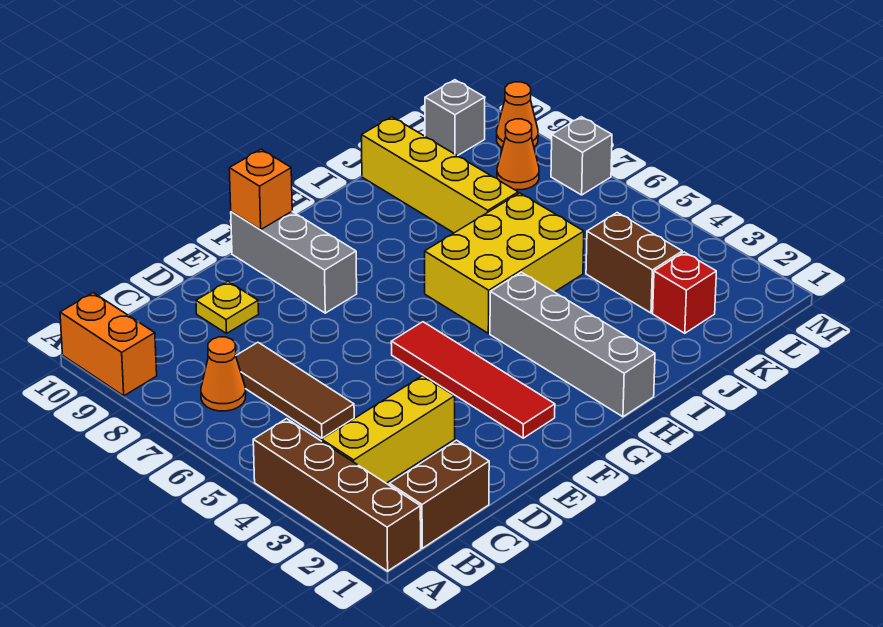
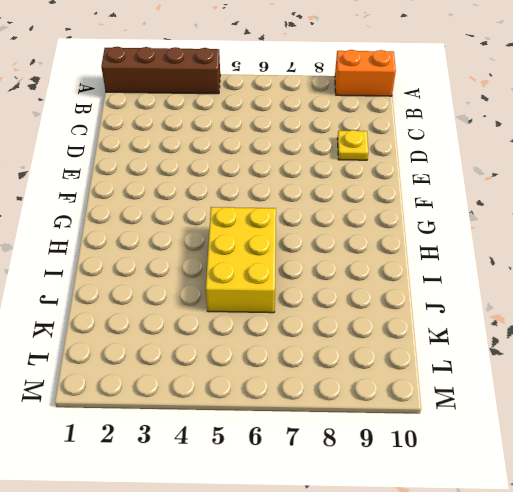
none -> brown 1x2 brick [389,440,489,548]
none -> yellow 1x3 brick [322,376,455,483]
none -> orange 1x1 cone [201,337,246,411]

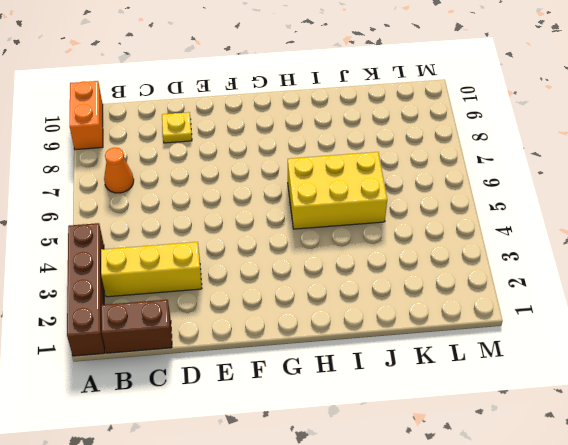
none -> brown 1x3 tile [236,342,354,438]
none -> red 1x4 tile [391,322,555,438]
none -> grey 1x3 brick [231,212,357,313]

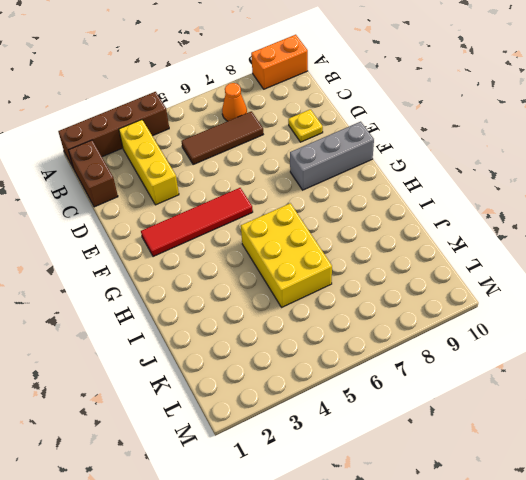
none -> grey 1x4 brick [490,272,655,417]
none -> yellow 1x4 brick [362,117,518,233]
none -> red 1x1 brick [653,252,716,333]

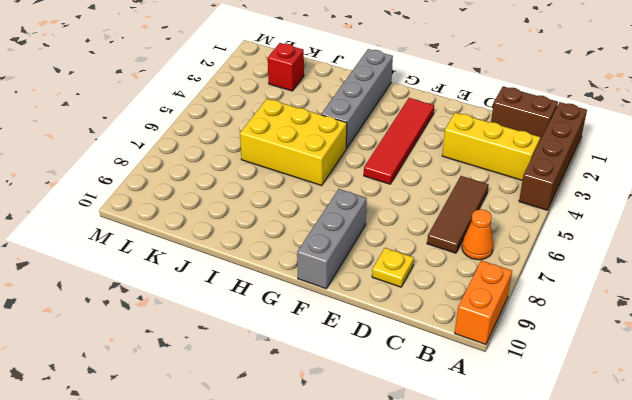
none -> yellow 1x4 brick [362,117,518,233]
none -> brown 1x2 brick [586,213,682,313]
none -> orange 1x1 cone [497,119,539,190]

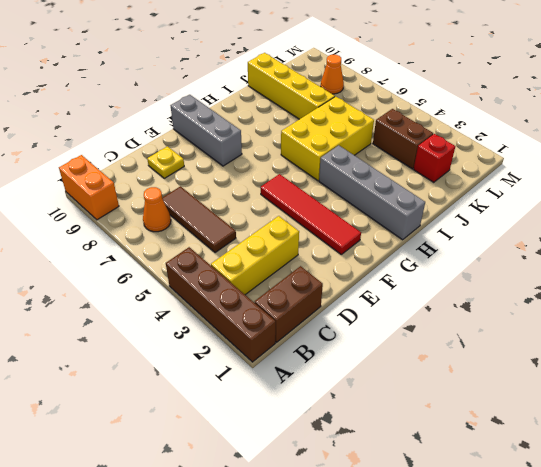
none -> grey 1x1 brick [425,80,485,156]
none -> grey 1x1 brick [551,117,612,195]
none -> orange 1x1 cone [497,82,538,148]

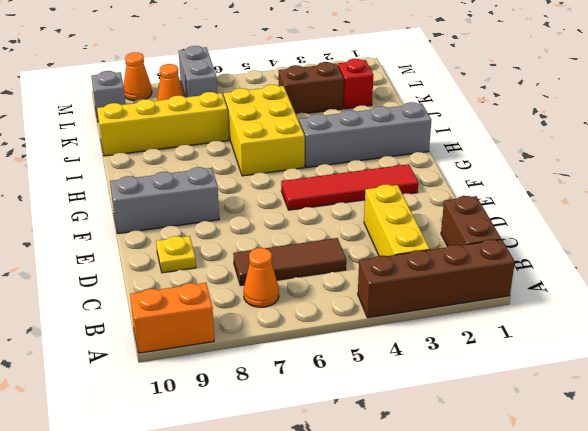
grey 1x2 brick [179,46,217,97] -> grey 1x1 brick [551,117,612,195]
none -> orange 1x1 brick [229,149,292,230]

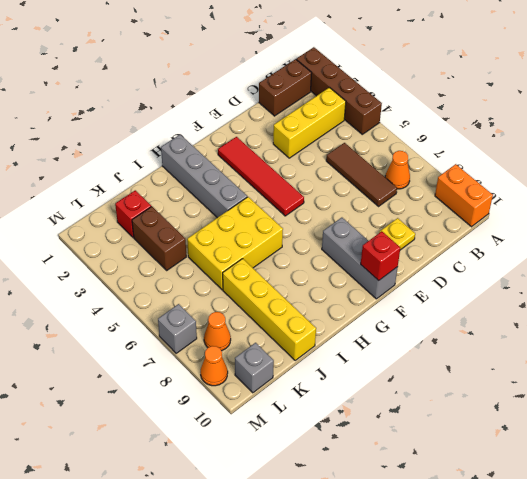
red 1x1 brick [361,231,400,281] -> orange 1x1 brick [229,149,292,230]

